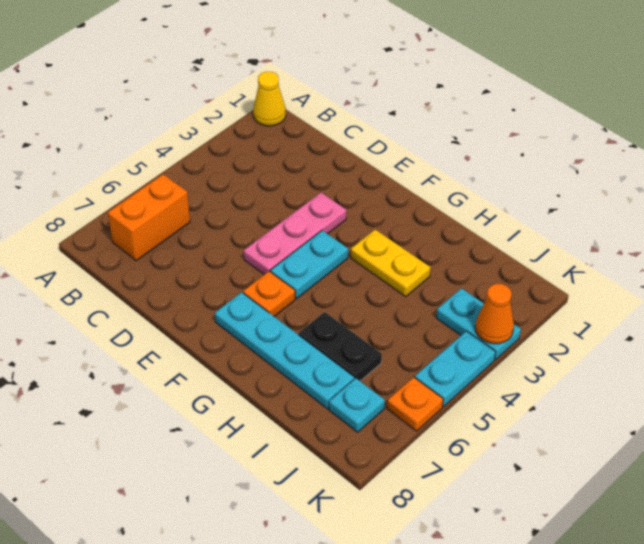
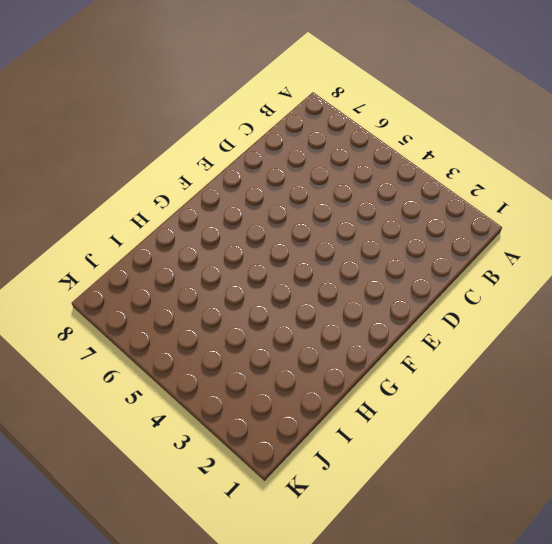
none -> yellow 1x1 cone [253,72,286,126]
none -> orange 1x2 brick [108,174,190,261]
none -> pink 1x3 plate [244,193,346,274]

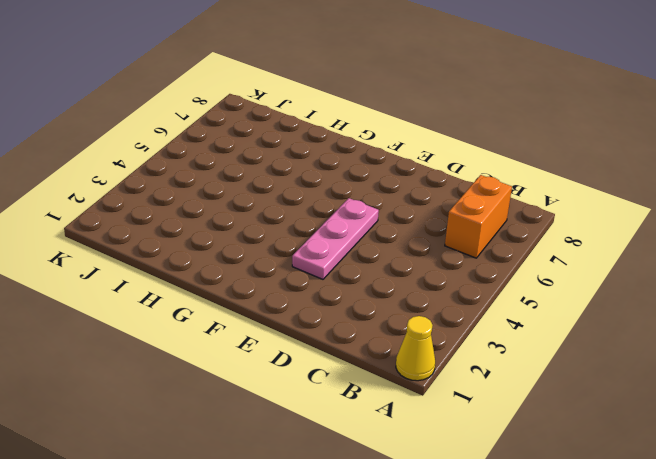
none -> cyan 1x2 plate [270,230,348,298]
none -> orange 1x1 plate [243,271,295,316]
none -> cyan 1x4 plate [215,292,354,409]

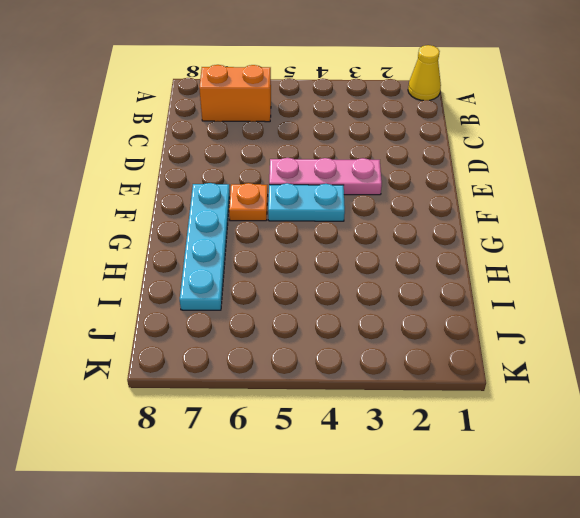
none -> yellow 1x2 plate [351,230,430,296]
none -> black 1x2 plate [299,312,382,381]
none -> cyan 1x2 plate [436,288,521,360]

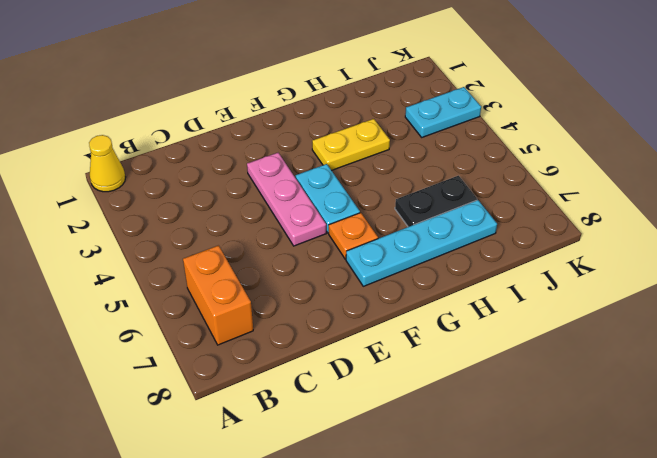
none -> cyan 1x1 plate [329,378,385,432]
none -> cyan 1x2 plate [415,331,496,407]
none -> orange 1x1 plate [387,377,443,431]

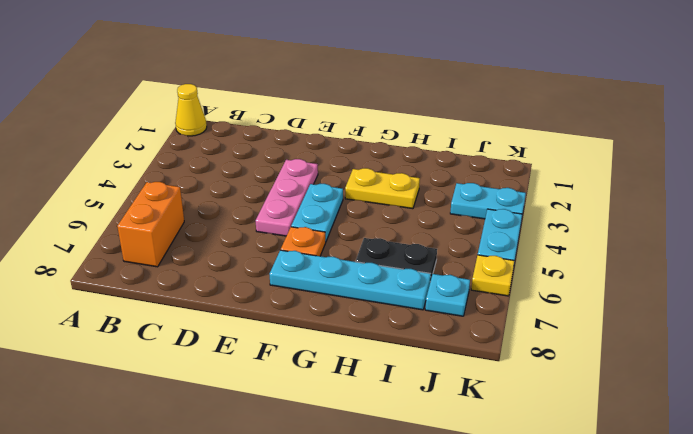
yellow 1x1 plate [471,255,515,296] -> orange 1x1 plate [387,377,443,431]
none -> orange 1x1 cone [475,284,514,344]

